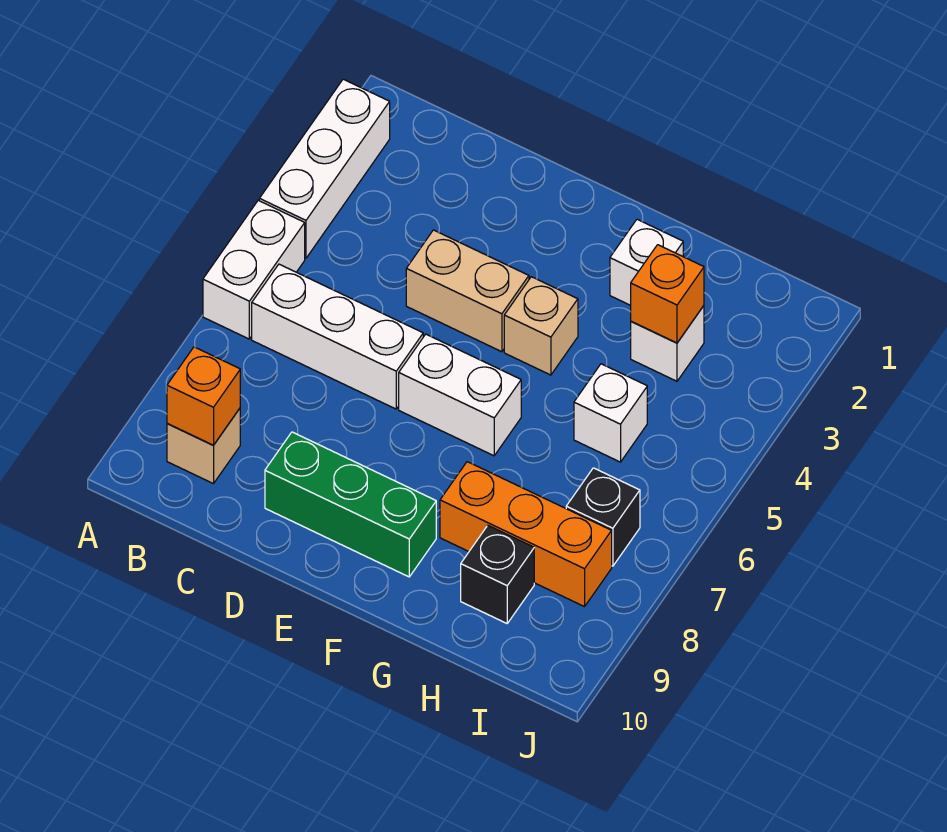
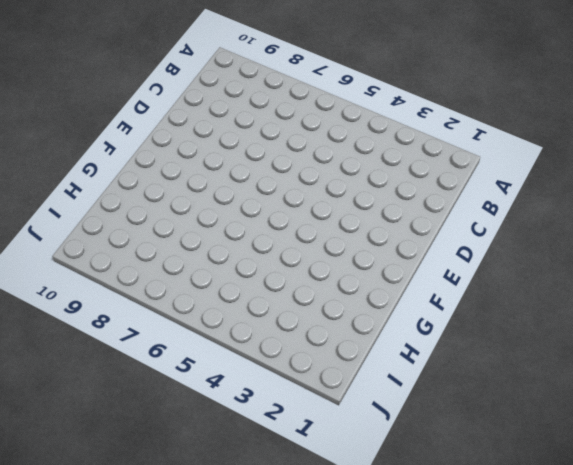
none -> white 1x3 brick [259,79,390,258]
none -> white 1x2 brick [203,200,305,339]
none -> white 1x3 brick [252,264,423,409]

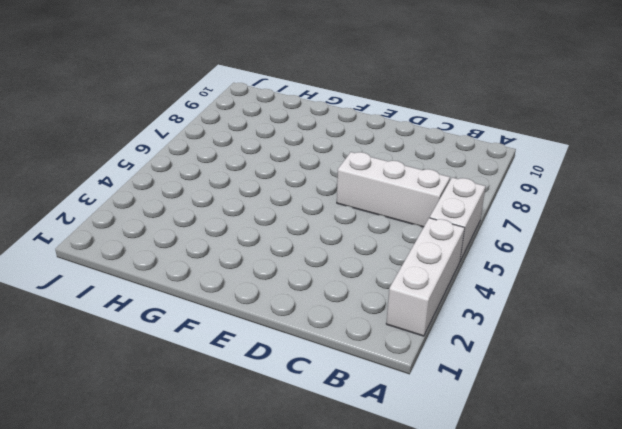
none -> tan 1x1 brick [167,409,240,484]
none -> tan 1x2 brick [406,230,529,352]
none -> green 1x3 brick [265,432,436,577]

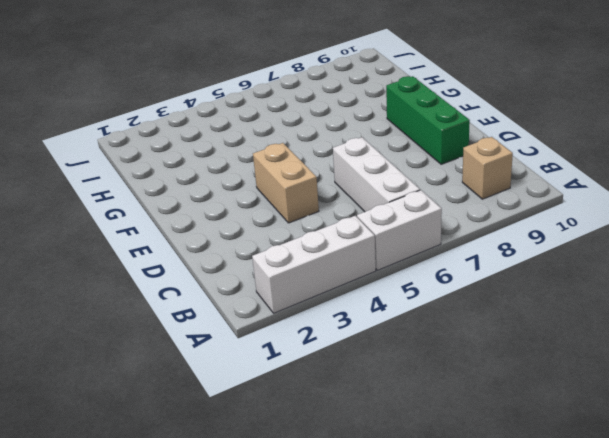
none -> white 1x2 brick [399,334,521,456]
none -> tan 1x1 brick [504,277,578,375]
none -> white 1x1 brick [610,219,683,305]

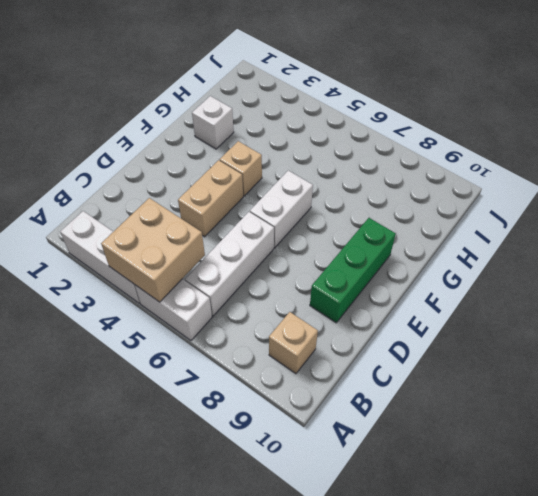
tan 2x2 brick [101,198,205,302] -> none
none -> orange 1x3 brick [440,462,612,607]
none -> white 1x1 brick [631,306,704,381]
none -> white 1x1 brick [574,364,647,462]

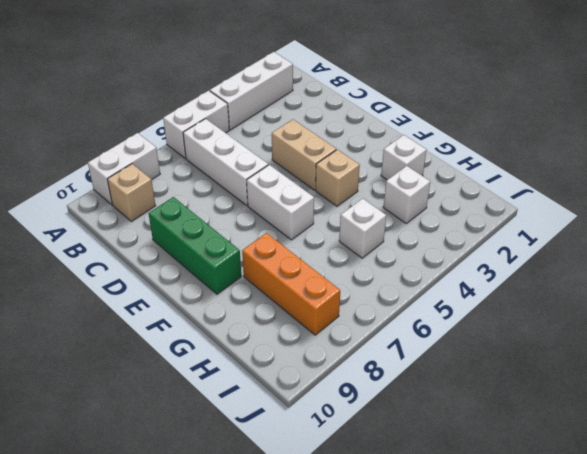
white 1x2 brick [88,133,160,205] -> none
none -> black 1x1 brick [461,526,534,623]
none -> black 1x1 brick [566,468,640,566]
none -> orange 1x1 brick [167,347,240,445]

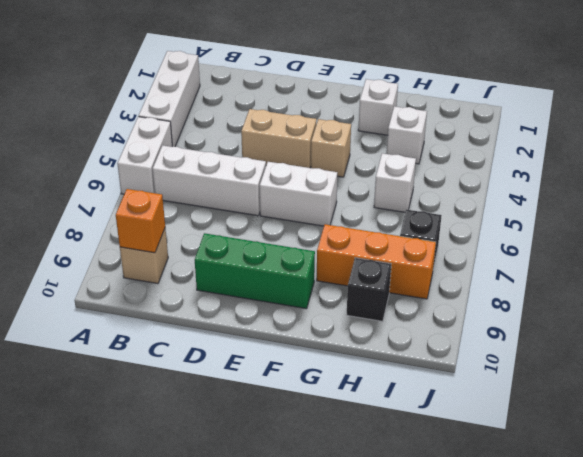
none -> orange 1x1 brick [631,245,704,343]

